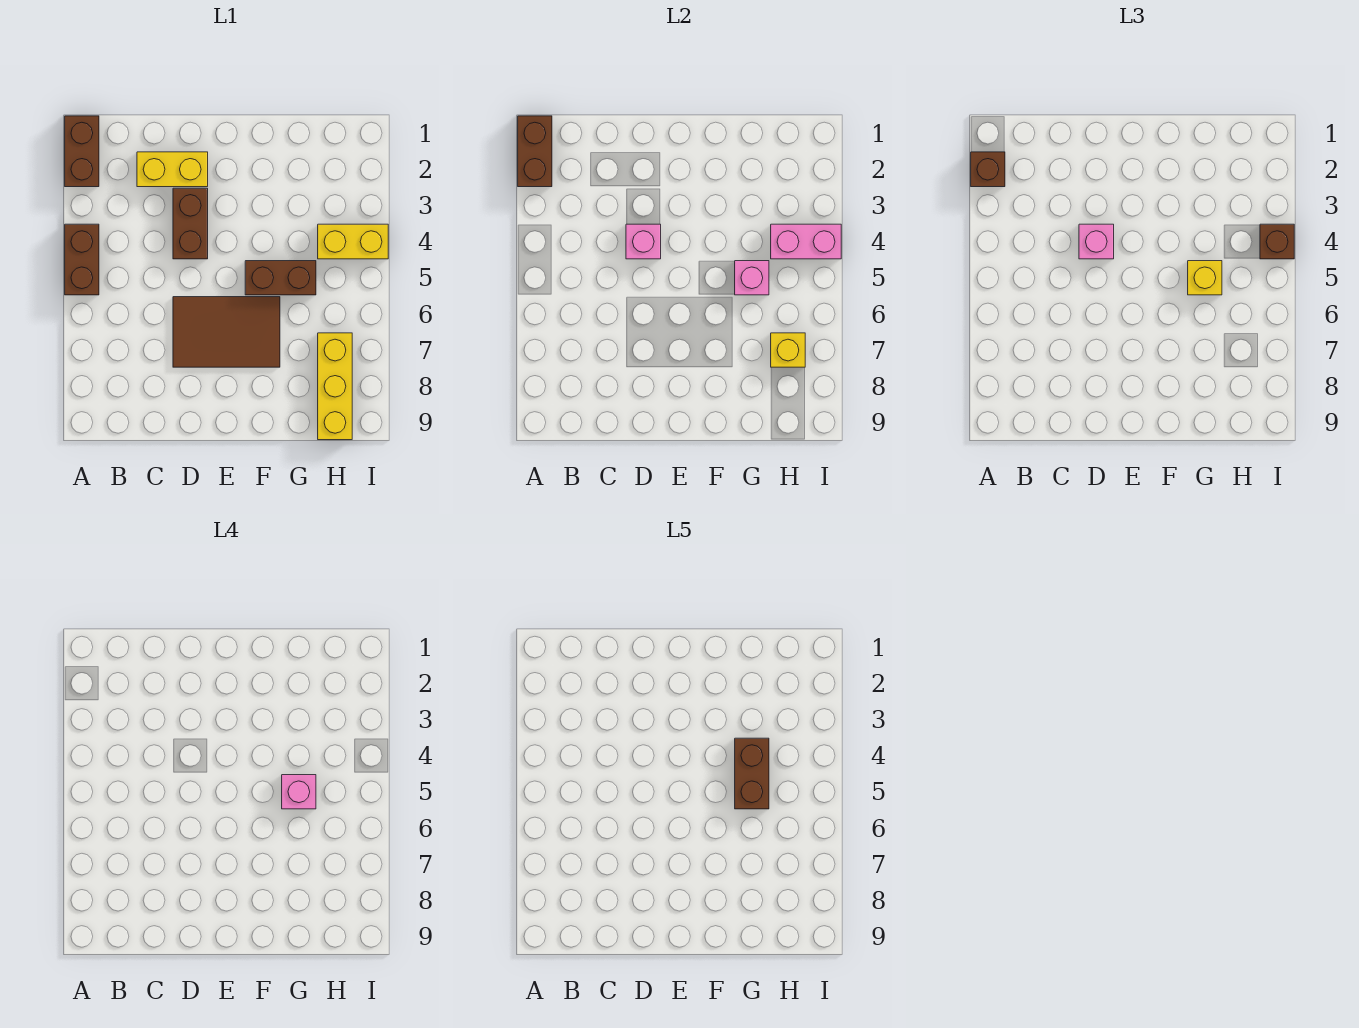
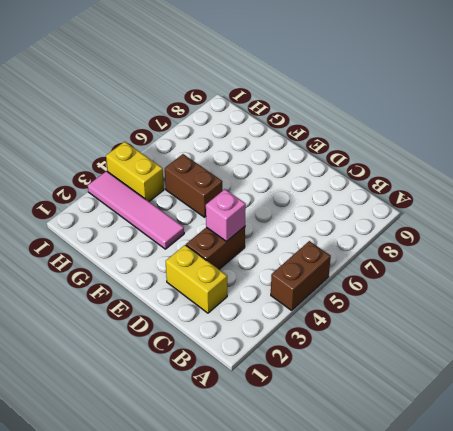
pink 1x4 tile [88,171,184,249] -> none
none -> brown 1x2 brick [65,116,99,187]
none -> brown 2x3 tile [173,297,280,367]
none -> yellow 1x3 brick [318,333,352,440]

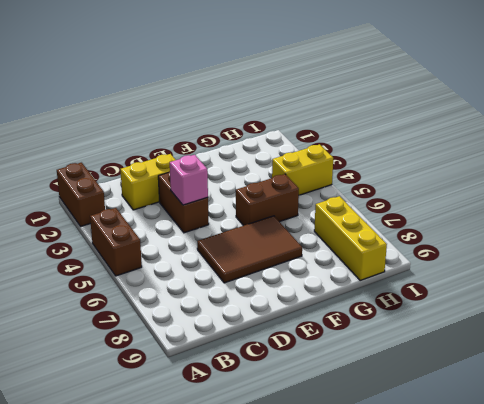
none -> brown 1x2 brick [518,116,552,187]
none -> pink 1x1 brick [735,261,769,295]
none -> pink 1x2 brick [771,224,841,259]

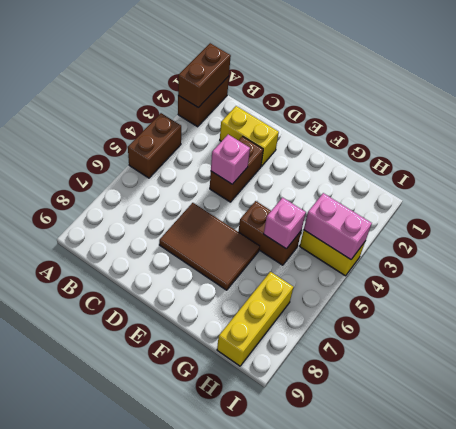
none -> yellow 1x1 brick [771,333,805,367]
none -> brown 1x1 brick [971,152,1005,187]
none -> pink 1x1 brick [1079,224,1114,259]

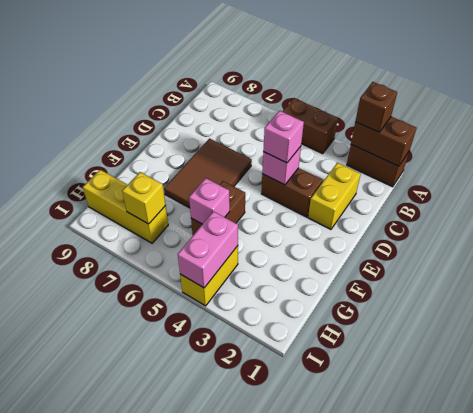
none -> yellow 1x1 brick [1188,261,1222,295]
none -> brown 1x1 brick [1260,224,1294,259]
none -> pink 1x1 brick [282,775,316,809]

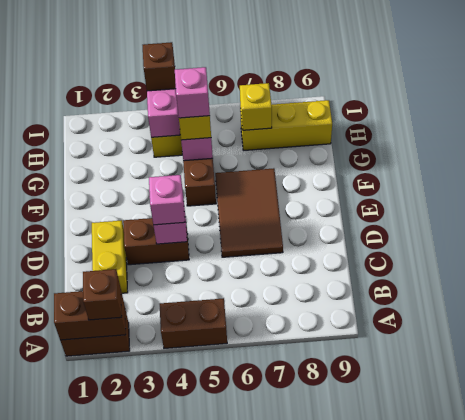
none -> brown 1x2 brick [735,738,769,809]

